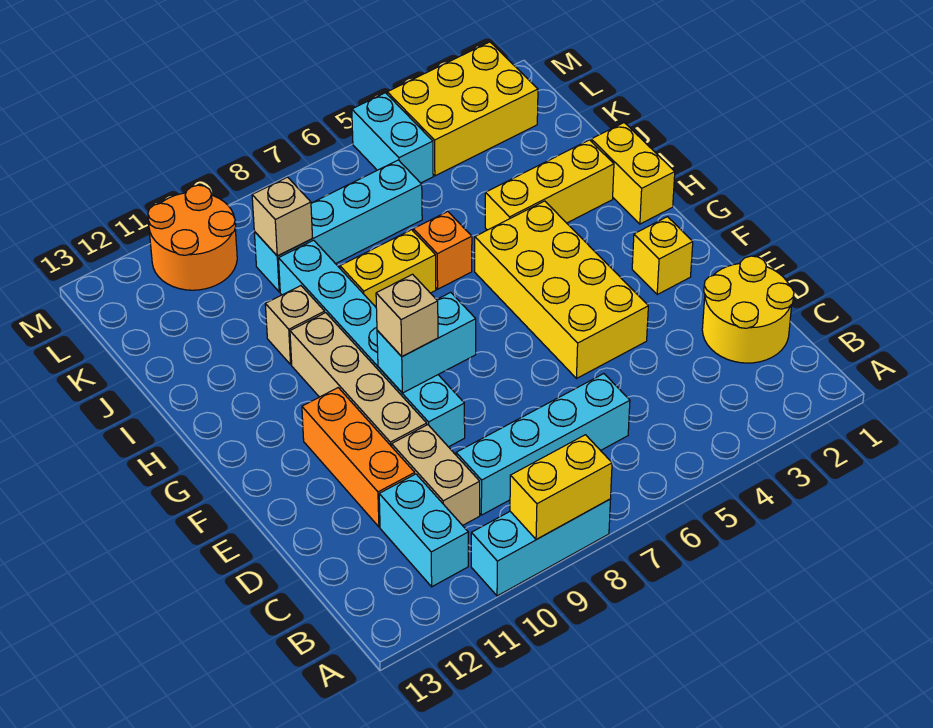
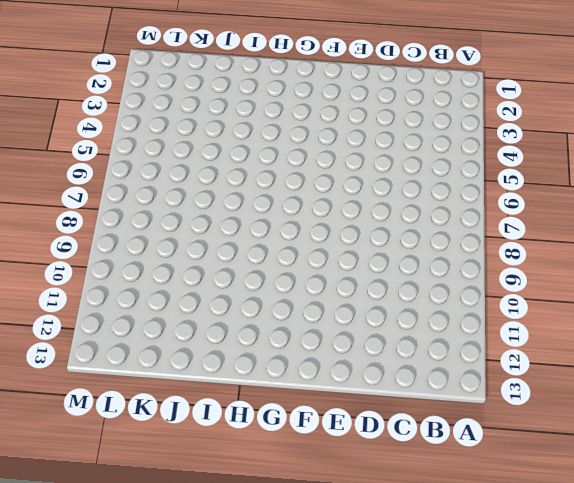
none -> cyan 1x3 brick [471,499,611,596]
none -> cyan 1x2 brick [379,474,468,587]
none -> yellow 2x2 round brick [702,256,794,363]

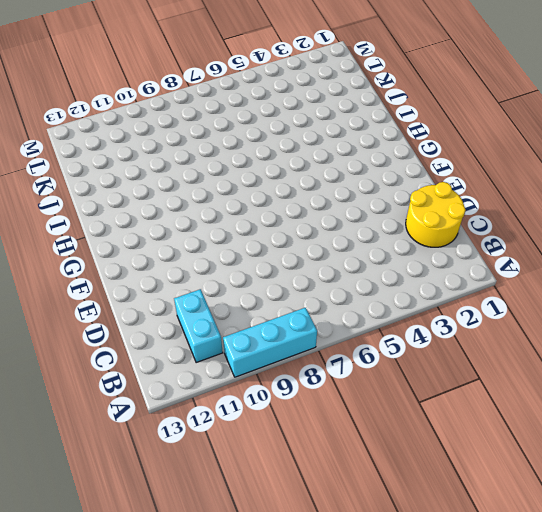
none -> cyan 1x4 brick [456,374,630,515]
none -> tan 1x2 brick [392,425,480,525]
none -> orange 1x3 brick [302,388,415,527]

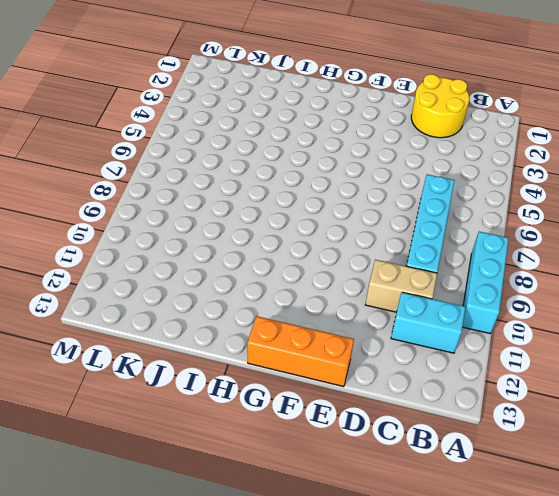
orange 1x3 brick [247,316,354,387] -> orange 1x3 brick moved to [302,388,415,527]
none -> yellow 2x4 brick [475,201,648,379]
none -> cyan 1x6 brick [278,240,465,447]
none -> tan 1x4 brick [290,313,427,447]

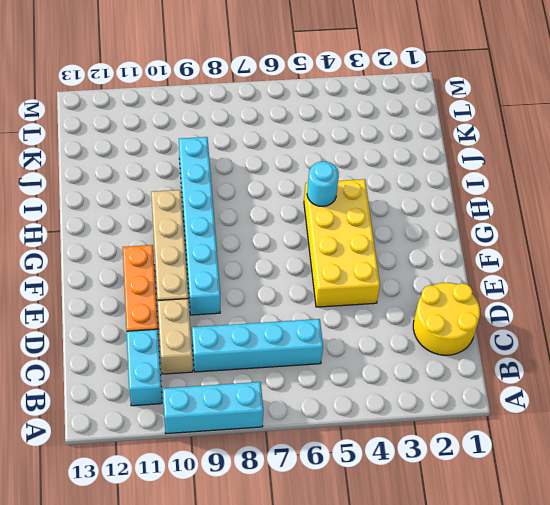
cyan 1x1 round brick [307,161,339,206] -> none
none -> yellow 1x1 brick [632,217,693,294]
none -> yellow 1x2 brick [591,123,675,224]
none -> yellow 1x3 brick [485,140,614,230]

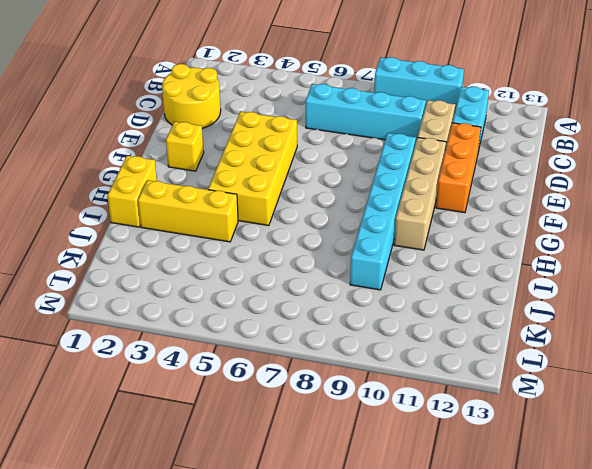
none -> orange 1x1 brick [413,211,472,289]
none -> yellow 1x2 brick [340,230,436,307]
none -> tan 1x1 brick [265,286,325,364]

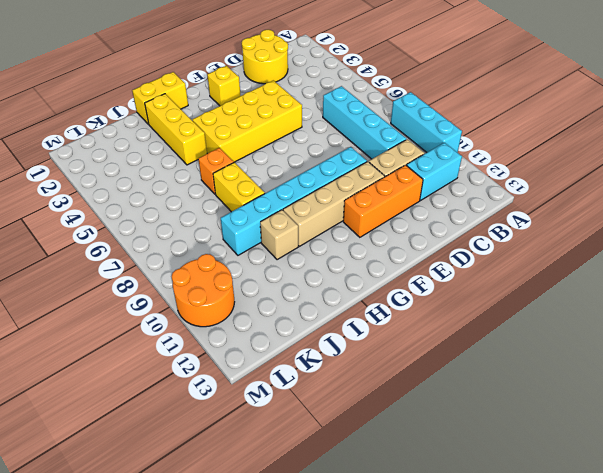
none -> cyan 1x4 brick [254,160,422,292]
none -> yellow 2x3 brick [387,42,538,176]
none -> cyan 1x2 brick [352,93,433,183]

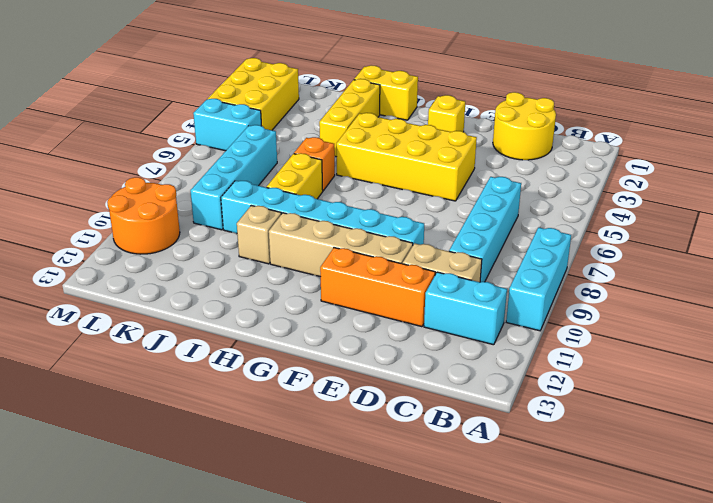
none -> yellow 1x2 brick [510,435,612,540]
none -> cyan 1x2 brick [377,292,476,393]
none -> tan 1x1 brick [252,177,312,256]

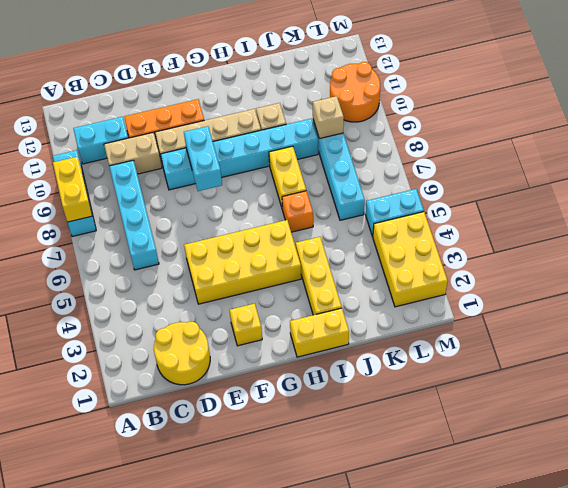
none -> tan 1x1 brick [376,274,438,357]

